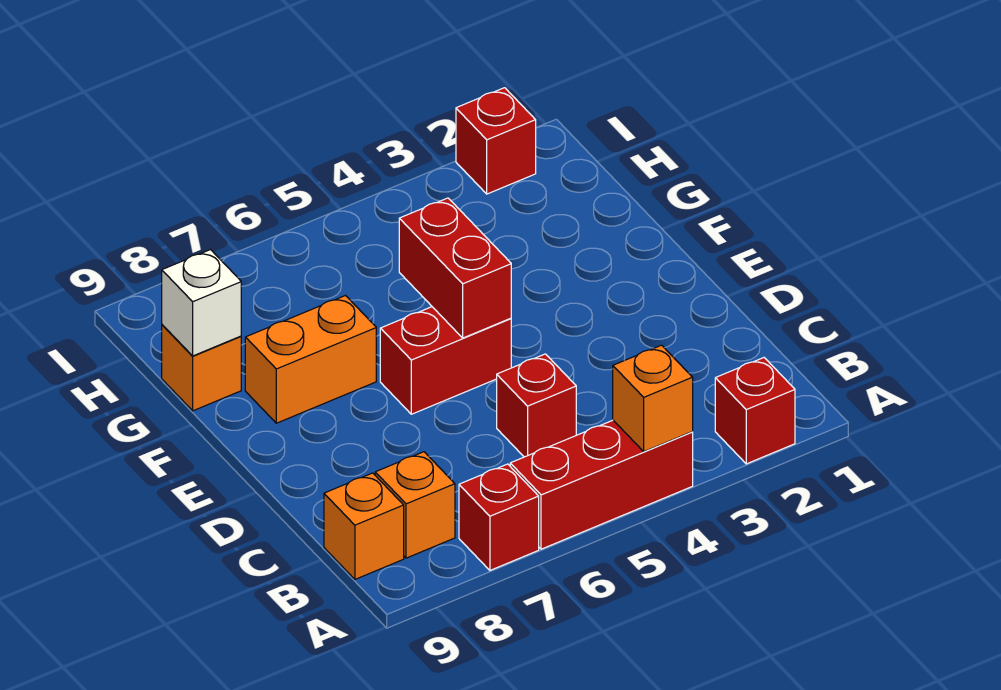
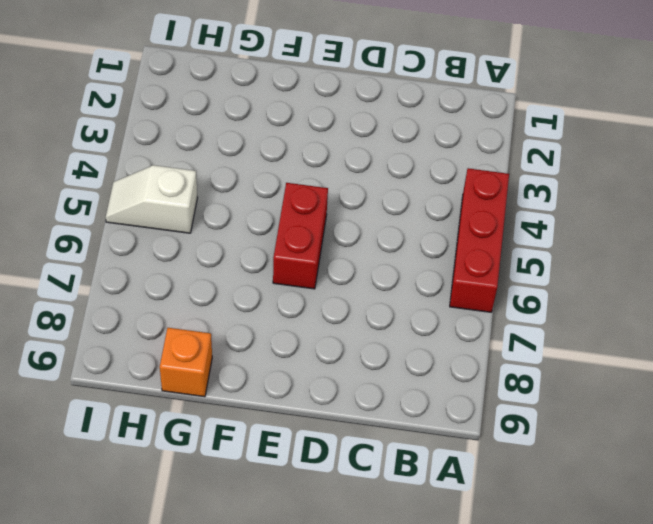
white 1x2 slope [106,165,198,233] -> none
none -> red 1x1 brick [715,358,795,464]
none -> red 1x1 brick [459,464,539,570]
none -> orange 1x1 brick [375,452,455,558]

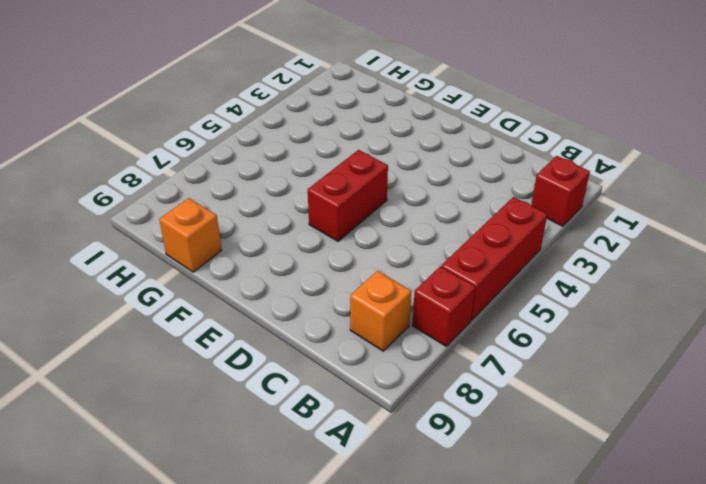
none -> orange 1x1 brick [324,473,404,579]
none -> red 1x1 brick [497,354,576,457]
none -> orange 1x2 brick [245,296,376,423]

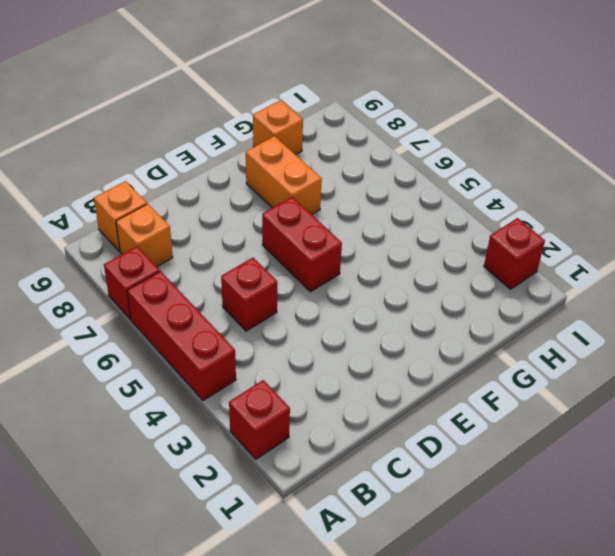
none -> orange 1x1 brick [613,345,693,452]
none -> red 1x2 brick [399,198,511,338]
none -> white 1x1 brick [162,250,241,356]

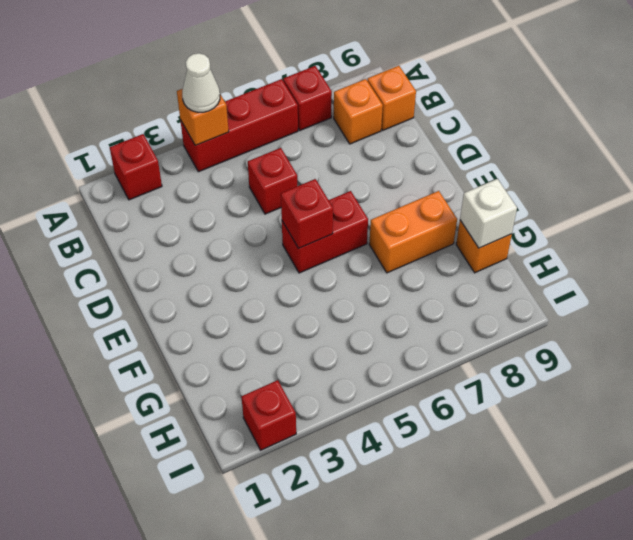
white 1x1 cone [182,53,220,112] -> none
red 1x1 brick [281,179,333,248] -> red 1x2 brick [399,198,511,338]

